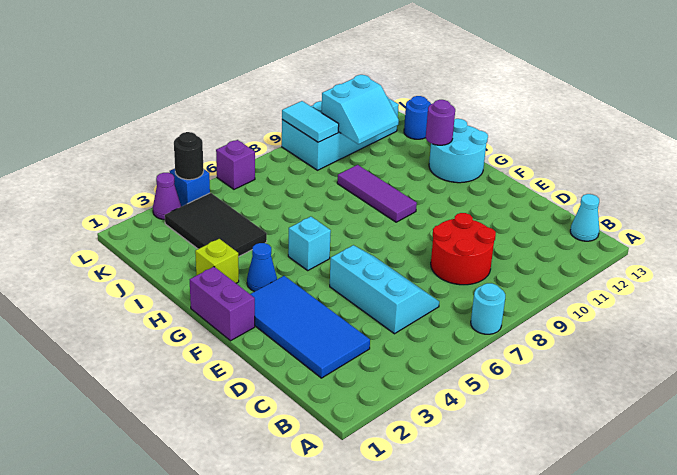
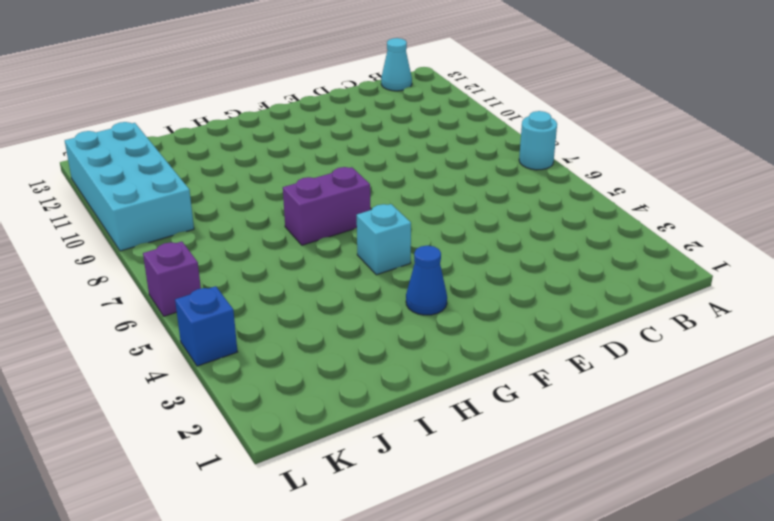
purple 1x2 brick [283,167,370,245] -> purple 1x2 brick moved to [190,267,255,341]
none -> blue 2x4 tile [250,276,370,378]
none -> cyan 2x3 slope [330,245,439,334]
none -> red 2x2 round brick [431,213,496,285]

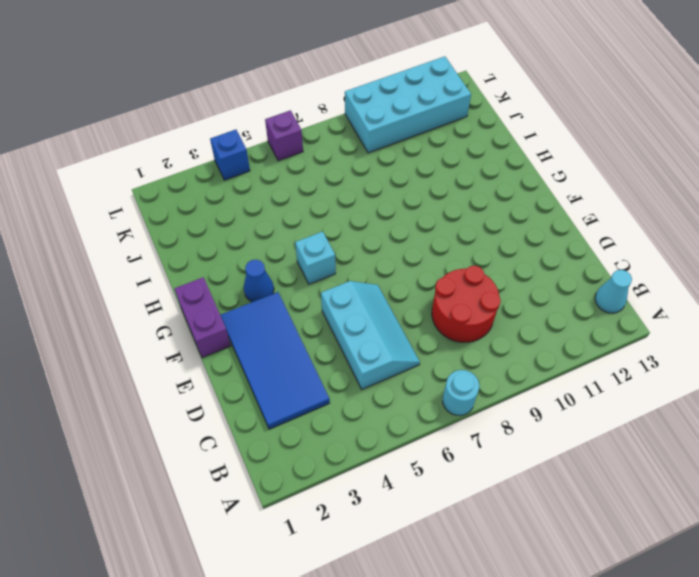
none -> purple 1x3 tile [337,165,417,222]
none -> cyan 2x2 round brick [429,119,488,183]
none -> lime 1x1 brick [195,239,239,283]

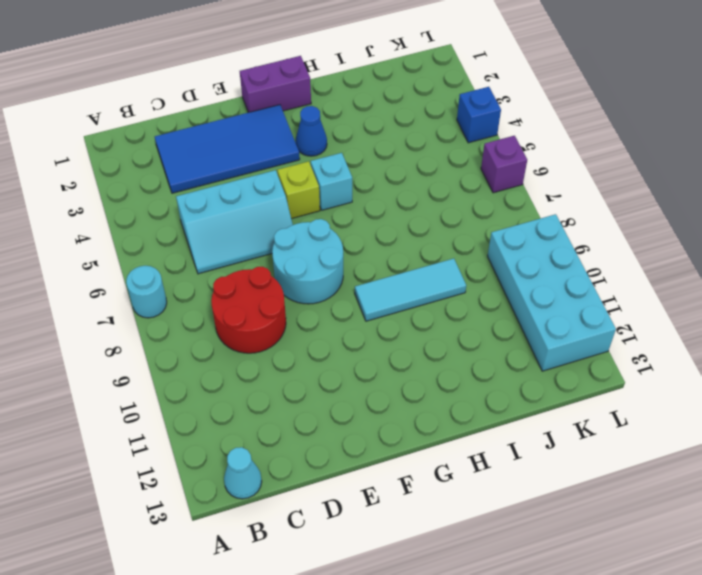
cyan 2x2 round brick [272,219,343,304] -> cyan 2x2 round brick moved to [429,119,488,183]
lime 1x1 brick [278,161,320,219] -> lime 1x1 brick moved to [195,239,239,283]
cyan 1x3 tile [355,258,466,321] -> purple 1x3 tile [337,165,417,222]
none -> black 2x3 tile [165,193,267,257]
none -> blue 1x1 round brick [404,96,431,139]
none -> purple 1x1 cone [153,173,181,220]

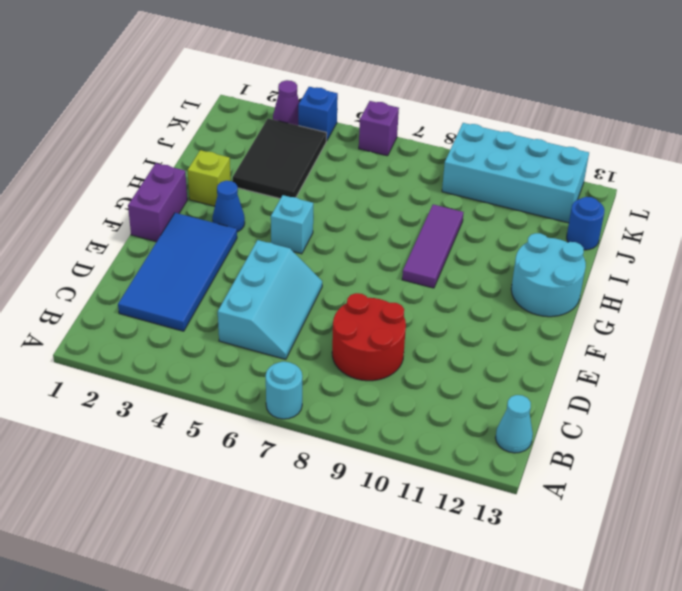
none -> purple 1x1 round brick [426,100,455,145]
none -> cyan 2x2 slope [322,75,399,144]
none -> cyan 1x2 tile [282,101,339,142]

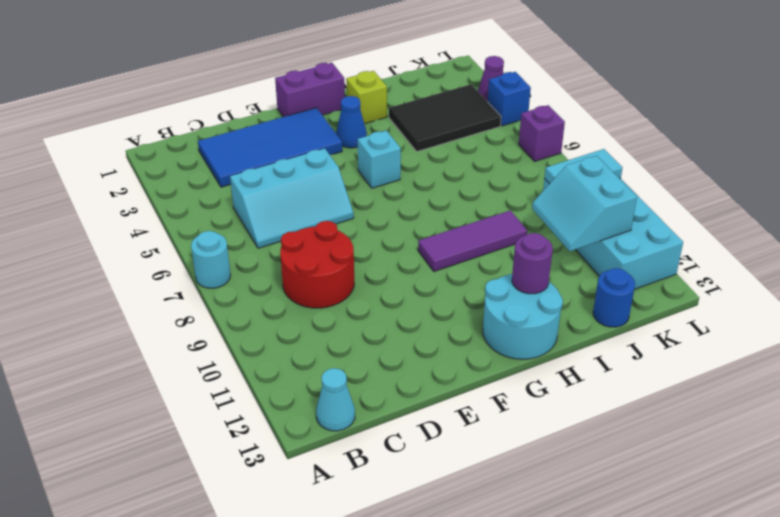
none -> black 1x1 round brick [174,132,204,180]

